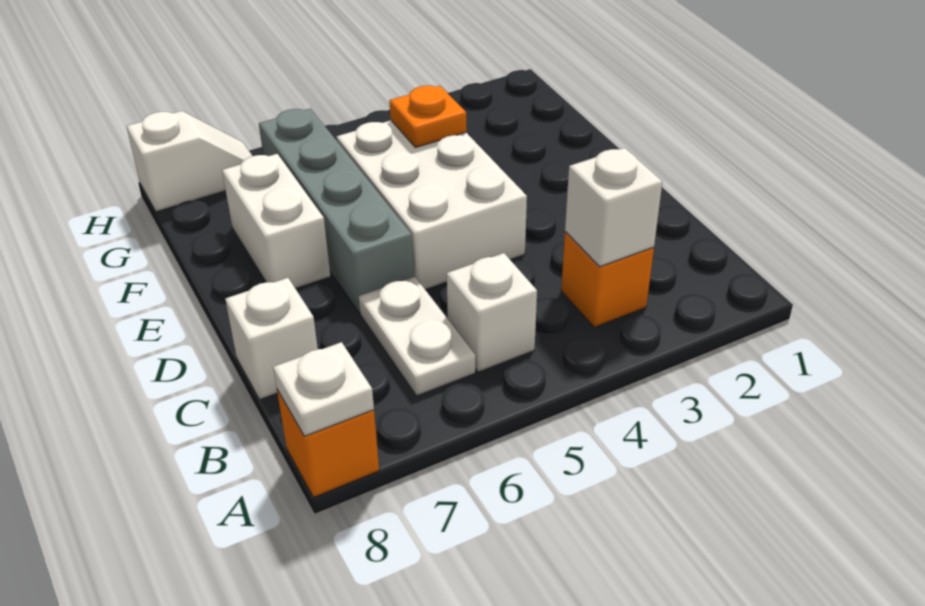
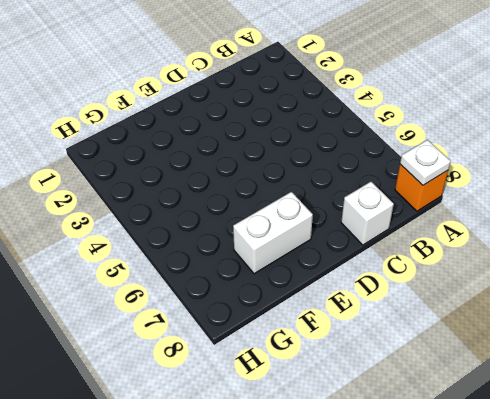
none -> orange 1x1 brick [561,232,654,327]
none -> white 1x1 brick [447,253,537,372]
none -> white 1x2 plate [359,277,475,396]

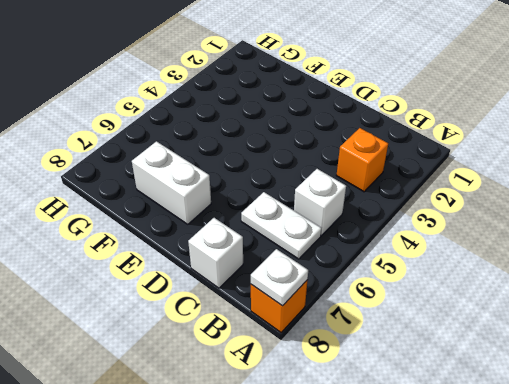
none -> white 2x3 brick [337,120,527,290]
none -> grey 1x4 brick [259,109,414,313]
none -> white 1x2 slope [126,111,252,212]

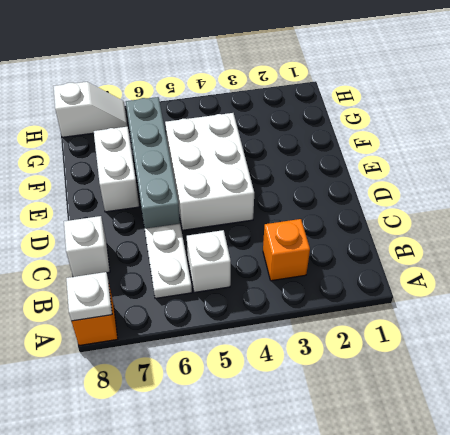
none -> white 1x1 brick [565,148,662,267]
none -> orange 1x1 plate [389,86,467,148]

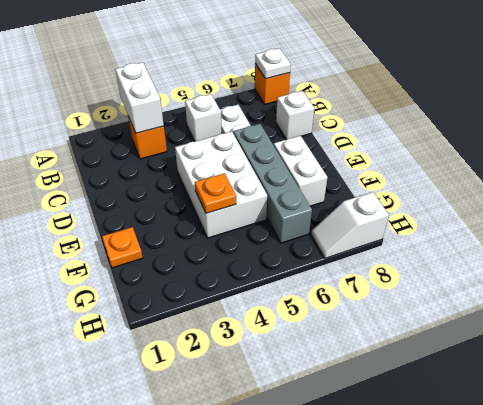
white 1x2 brick [115,62,164,133] -> white 1x1 brick [565,148,662,267]
orange 1x1 plate [102,227,143,268] -> none

